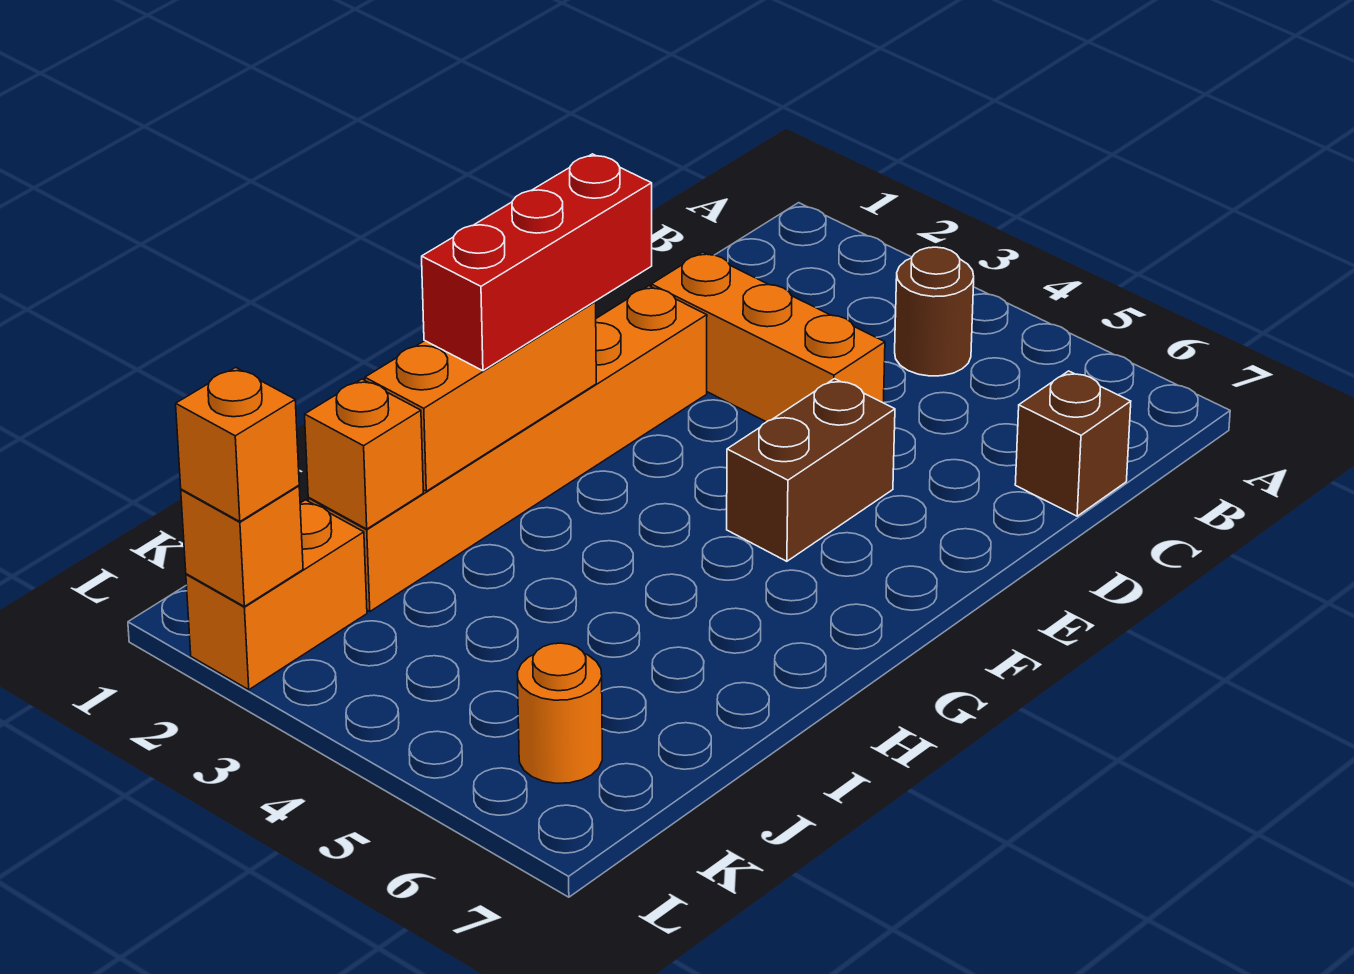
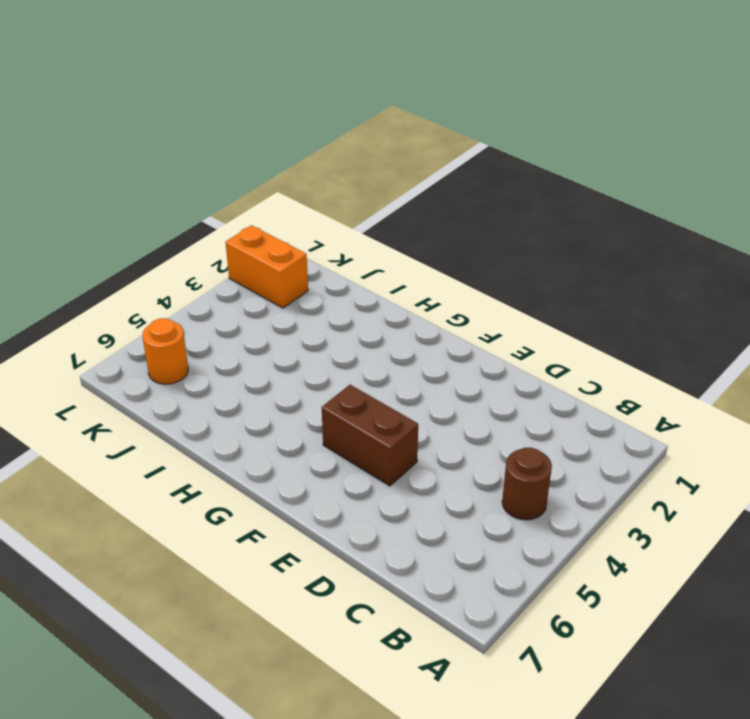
none -> brown 1x1 brick [1015,371,1131,516]
none -> orange 1x3 brick [651,252,885,422]
none -> orange 1x6 brick [308,286,707,612]

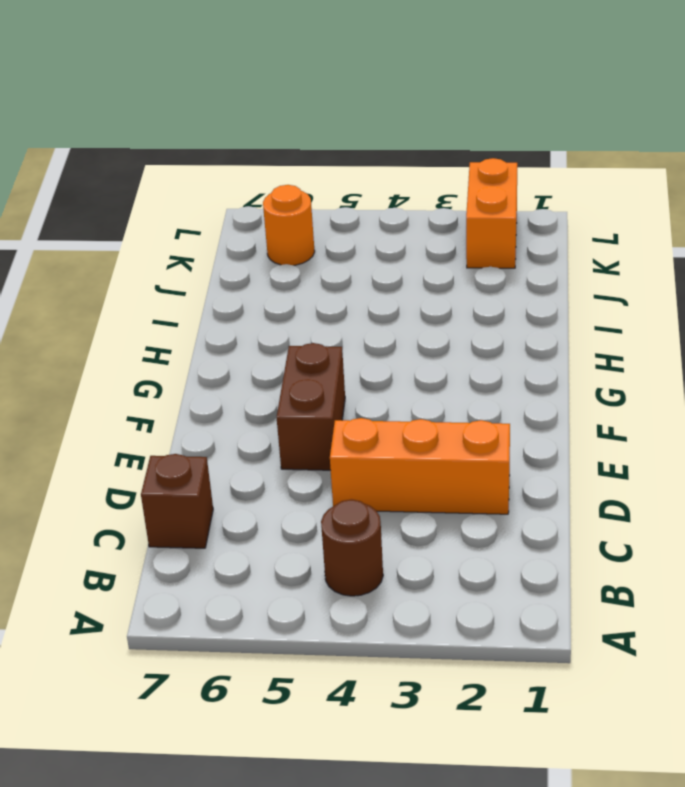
none -> orange 1x6 brick [308,286,707,612]
none -> orange 1x3 brick [365,302,596,491]
none -> orange 1x1 brick [305,379,423,529]

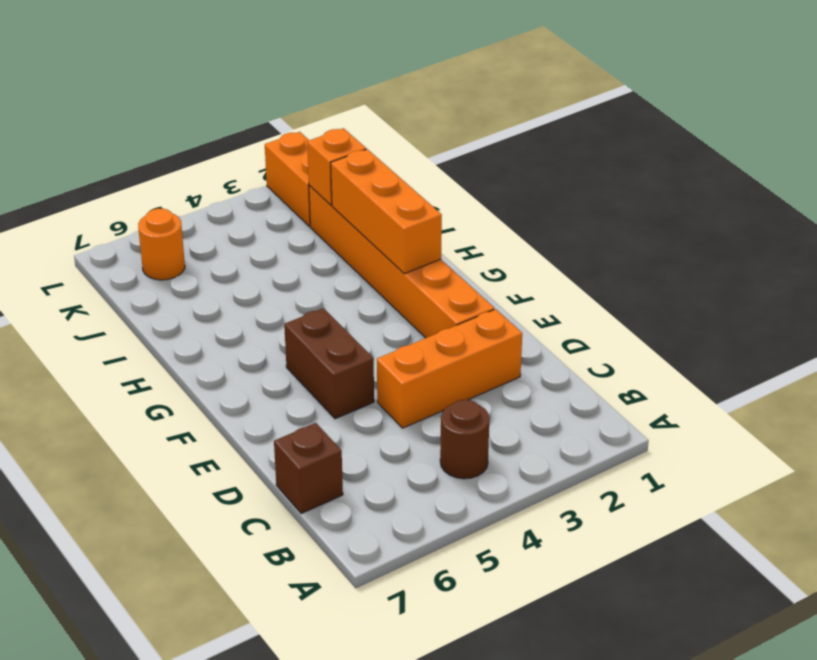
none -> orange 1x1 brick [181,485,303,606]
none -> red 1x3 brick [422,154,652,371]
none -> orange 1x1 brick [176,367,299,522]

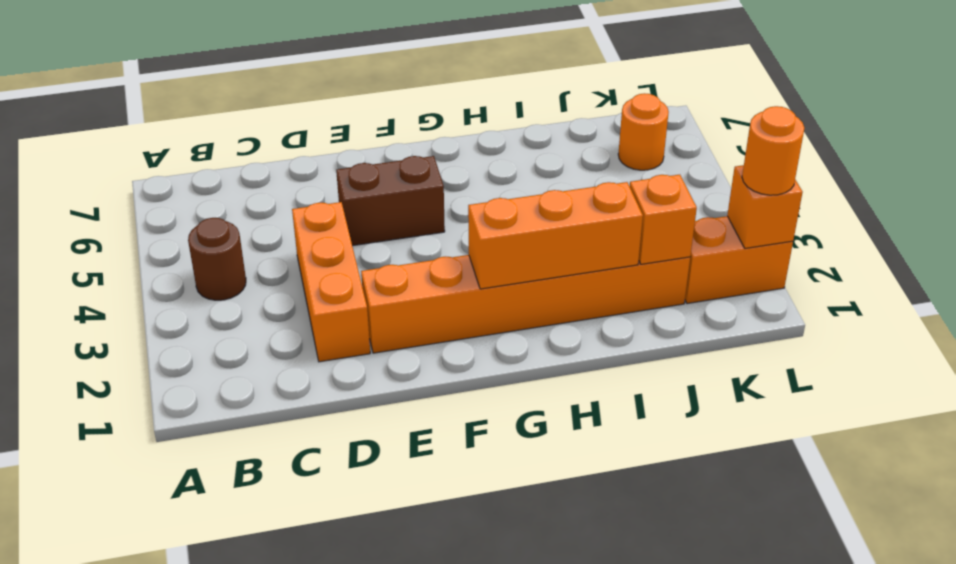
orange 1x1 round brick [742,106,804,195] -> orange 1x1 brick [176,367,299,522]
none -> brown 1x1 brick [1015,371,1131,516]
none -> red 1x3 brick [422,154,652,371]

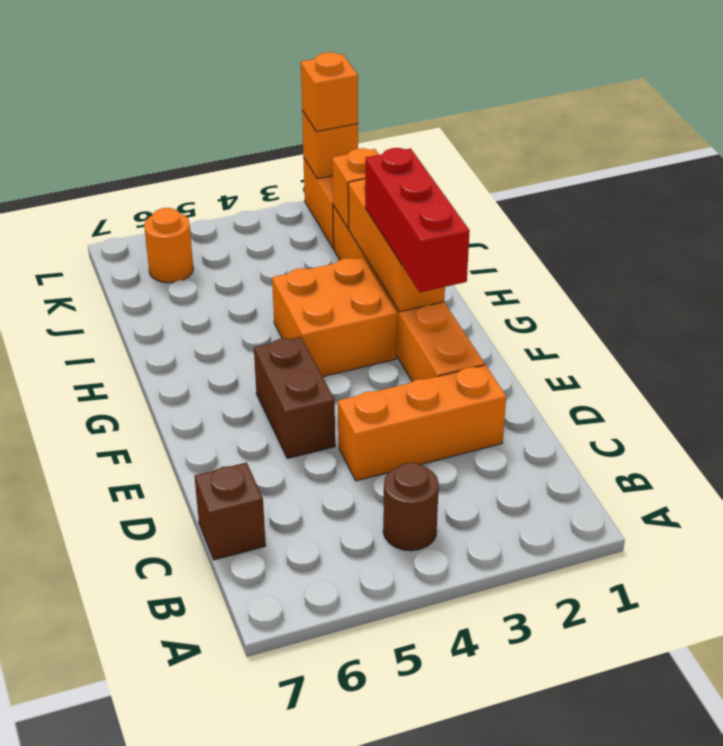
orange 2x2 brick [272,257,397,377] -> none

